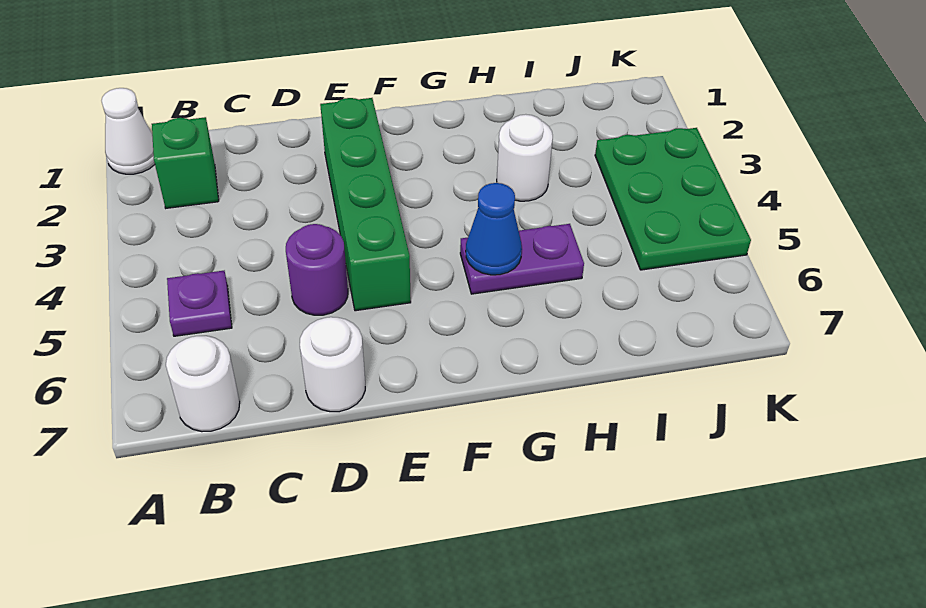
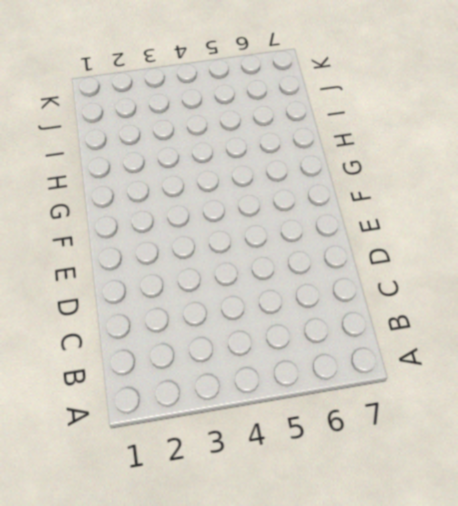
none -> white 1x1 cone [102,88,155,174]
none -> green 1x1 brick [152,117,219,208]

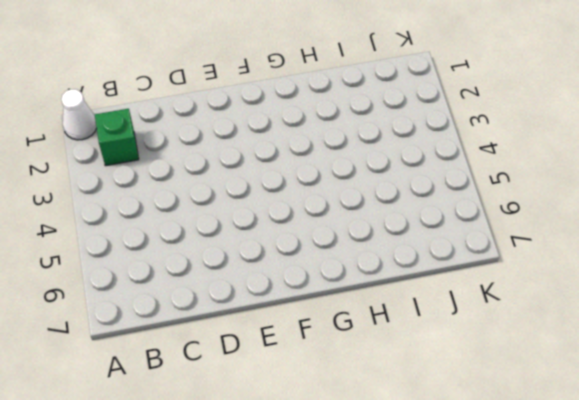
none -> purple 1x1 plate [167,271,232,336]
none -> white 1x1 round brick [166,336,240,432]

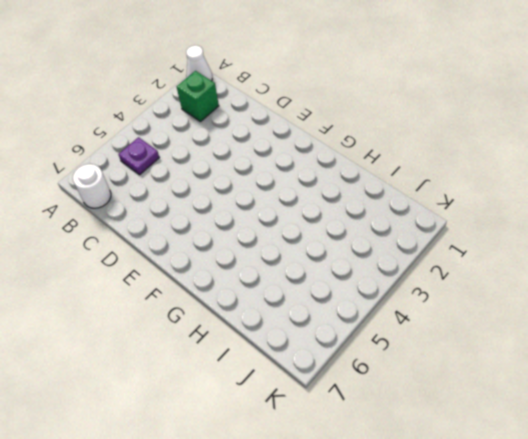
none -> purple 1x1 round brick [286,224,348,315]
none -> white 1x1 round brick [300,317,365,412]

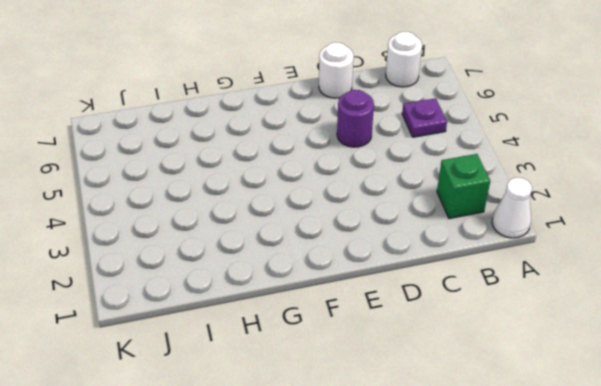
none -> green 1x4 brick [320,98,411,311]
none -> purple 1x2 plate [460,224,584,294]

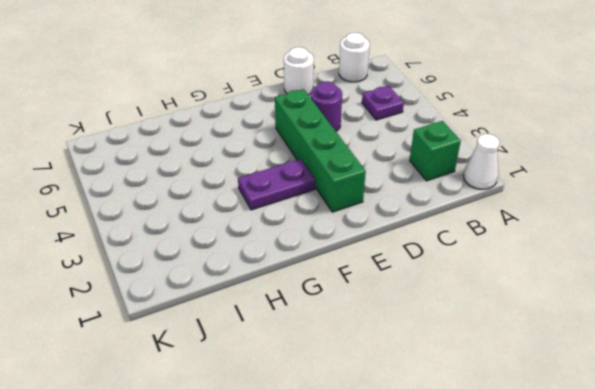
purple 1x2 plate [238,159,315,210] -> purple 1x2 plate moved to [460,224,584,294]
none -> white 1x1 round brick [497,114,553,201]
none -> green 2x3 plate [595,128,751,270]

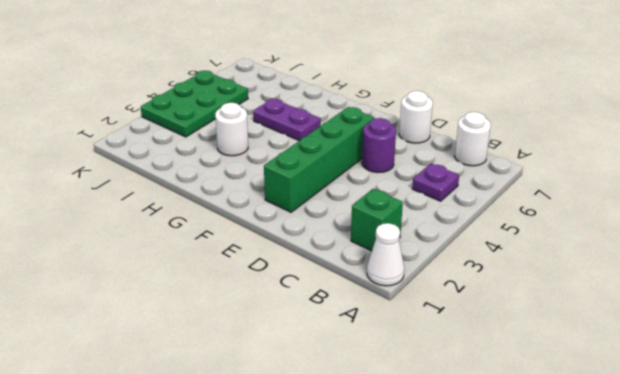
none -> blue 1x1 cone [466,183,522,275]

